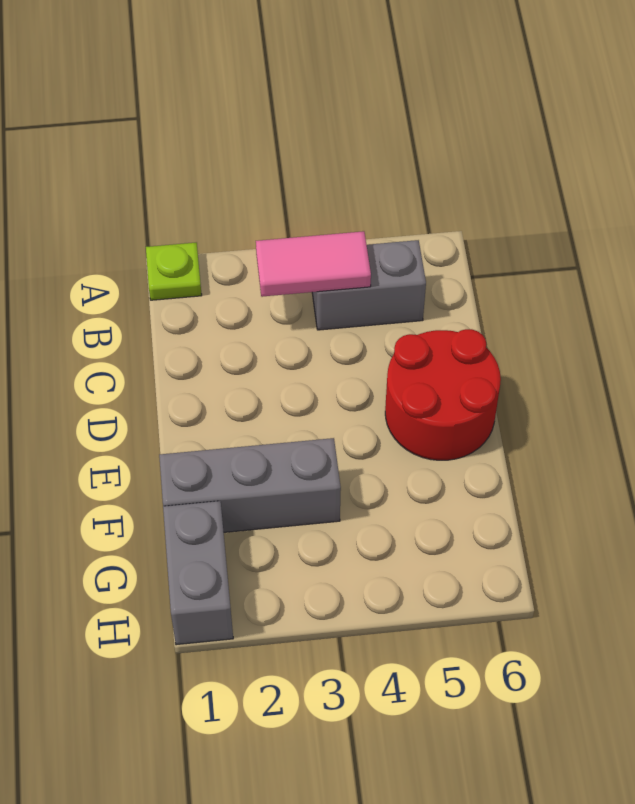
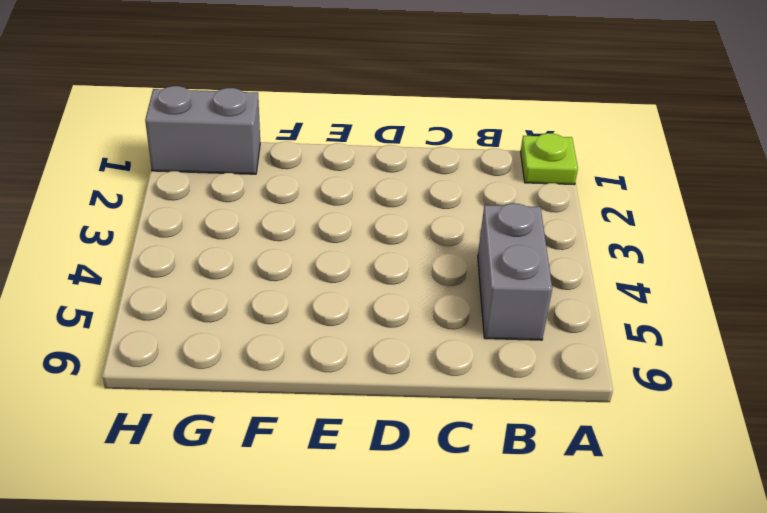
none -> red 2x2 round brick [385,329,501,460]
none -> grey 1x3 brick [159,438,341,532]

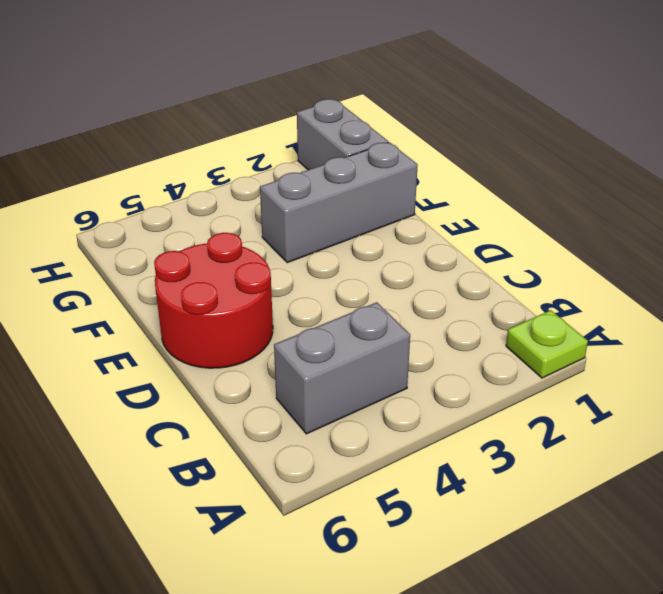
none -> pink 1x2 tile [256,231,371,297]

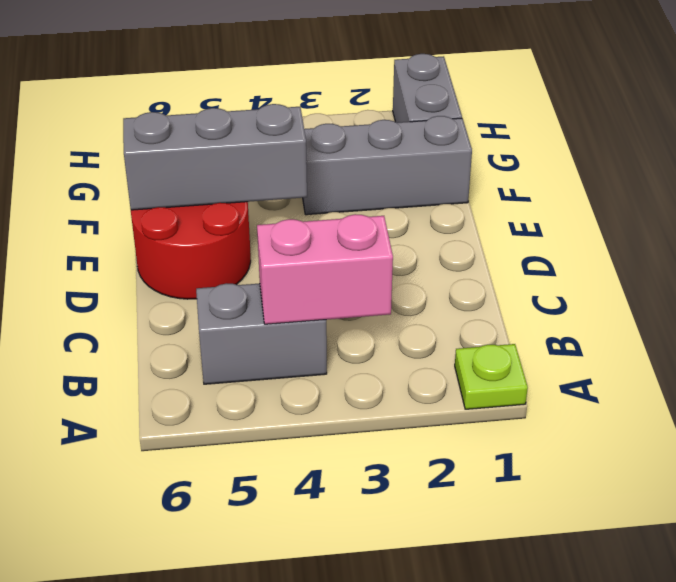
pink 1x2 brick [257,214,393,324] -> pink 1x2 tile [256,231,371,297]
grey 1x3 brick [123,104,307,210] -> none

